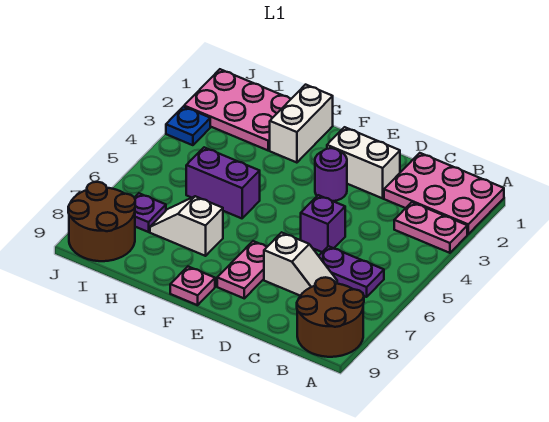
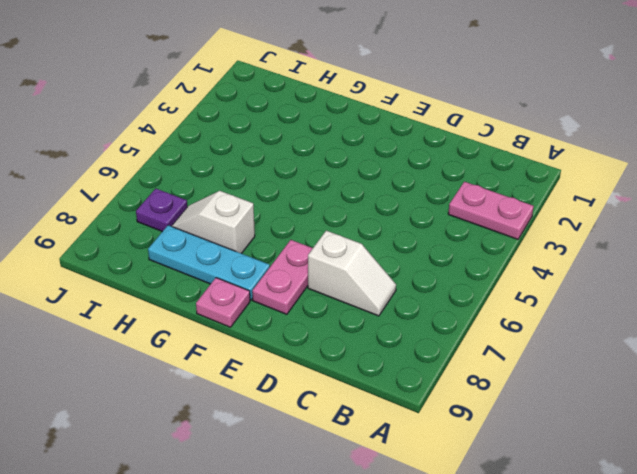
cyan 1x3 plate [148,225,270,300] -> none
none -> pink 2x3 plate [384,153,504,234]
none -> brown 2x2 round brick [297,277,364,357]
none -> purple 1x2 plate [319,246,384,297]

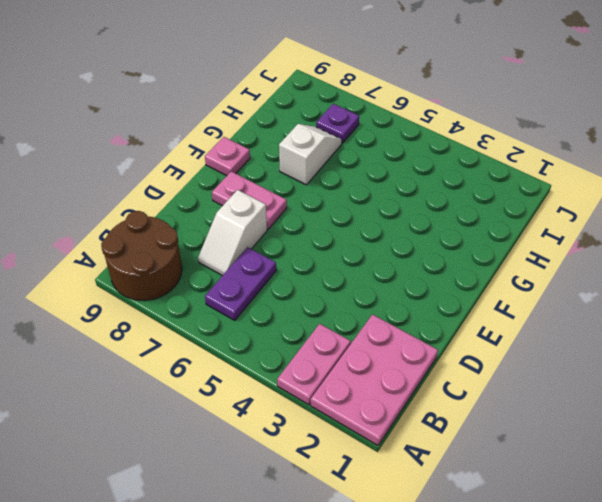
none -> white 1x2 brick [327,127,400,198]
none -> purple 1x1 brick [301,195,345,252]
none -> purple 1x1 round brick [315,148,347,201]

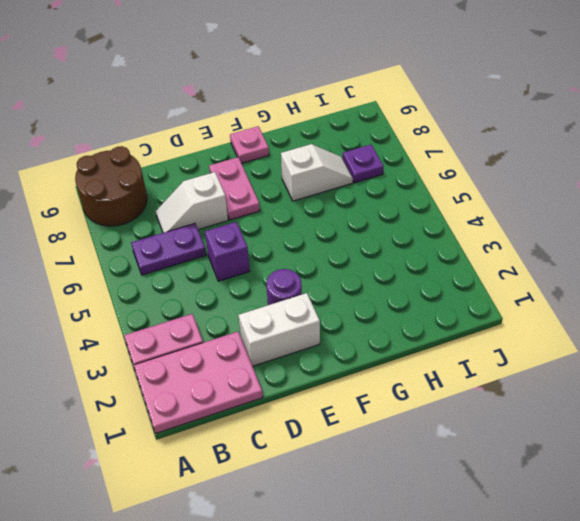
none -> white 1x2 brick [270,85,333,163]
none -> purple 1x2 brick [186,147,260,218]
none -> pink 2x3 plate [184,69,291,150]

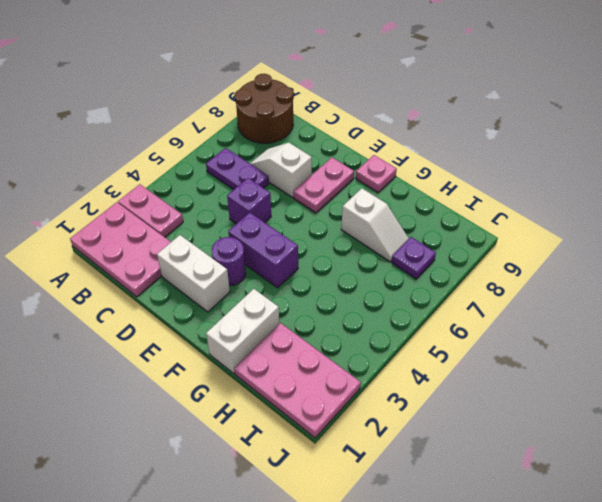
purple 1x2 brick [228,213,298,288] -> purple 1x2 brick moved to [186,147,260,218]
none -> brown 2x2 round brick [68,182,135,261]
none -> blue 1x1 plate [166,107,210,145]

